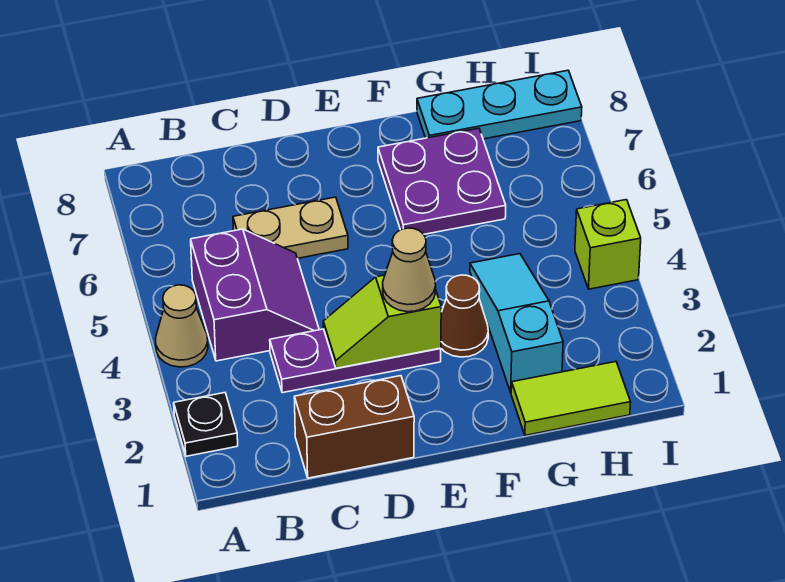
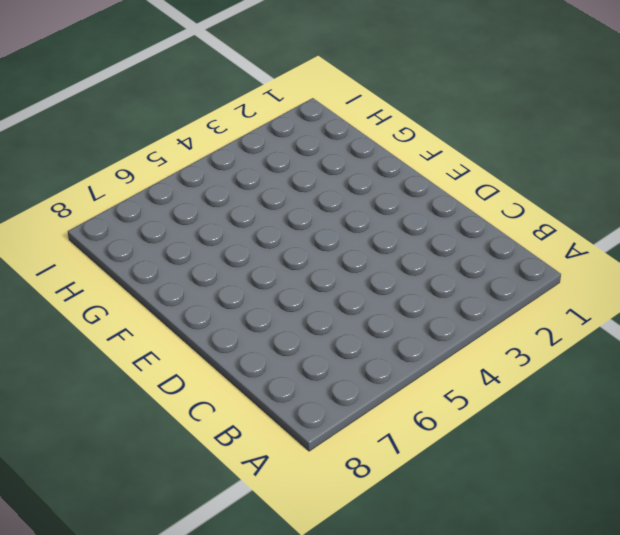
none -> black 1x1 plate [174,393,238,456]
none -> tan 1x1 cone [155,285,208,367]
none -> purple 2x2 slope [191,229,319,361]

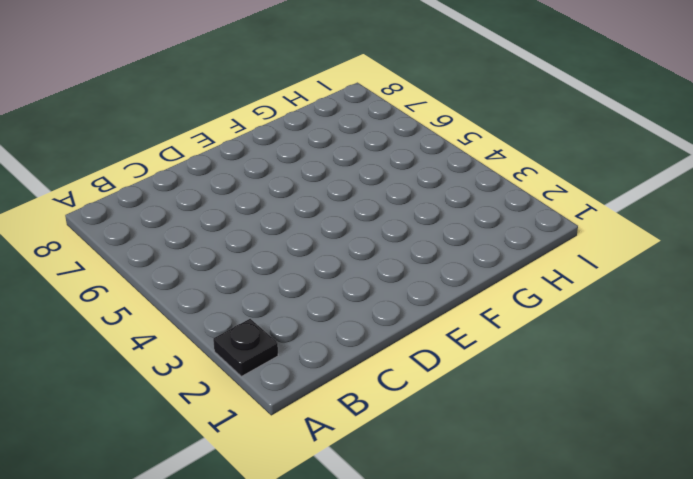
none -> tan 1x1 cone [155,285,208,367]
none -> purple 2x2 slope [191,229,319,361]
none -> brown 1x2 brick [294,376,414,478]

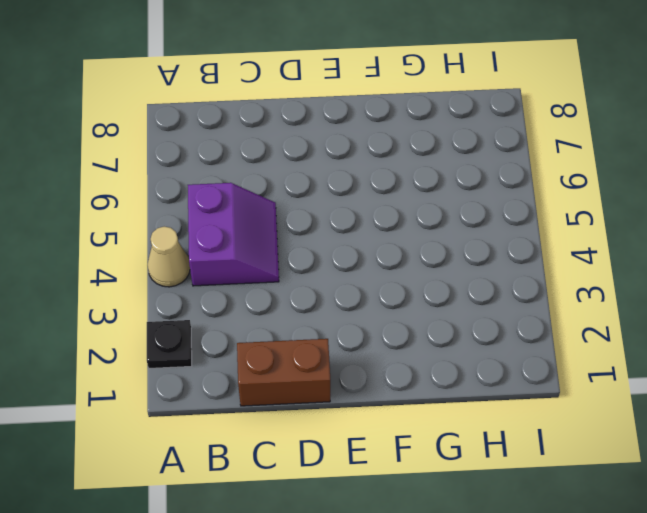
none -> purple 1x3 plate [270,329,441,393]
none -> tan 1x2 plate [233,197,348,258]
none -> brown 1x1 cone [441,275,488,357]

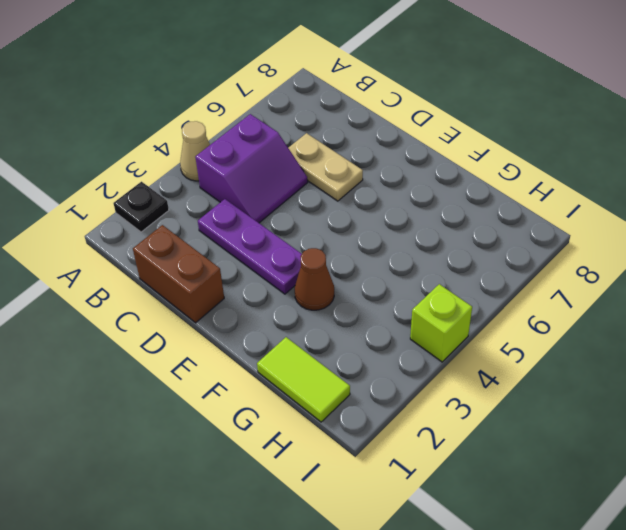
none -> purple 2x2 plate [378,128,506,234]
none -> cyan 1x3 slope [470,254,563,392]
none -> cyan 1x3 plate [417,70,582,139]

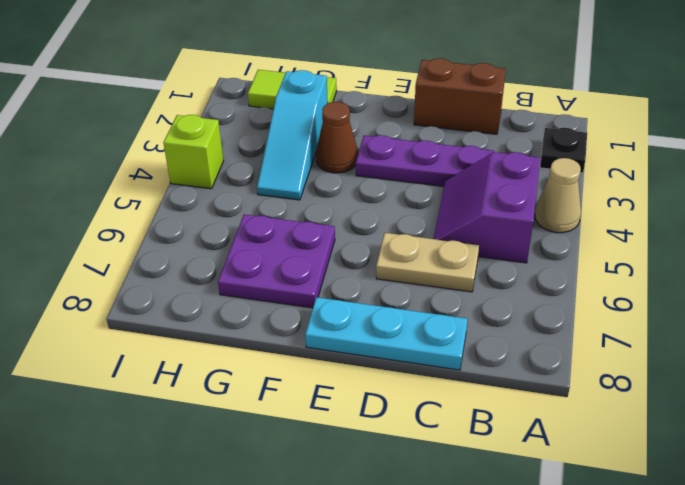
cyan 1x3 plate [305,297,467,370] -> cyan 1x3 plate moved to [417,70,582,139]
none -> lime 1x2 slope [323,275,441,368]
none -> tan 1x1 cone [383,228,436,312]

